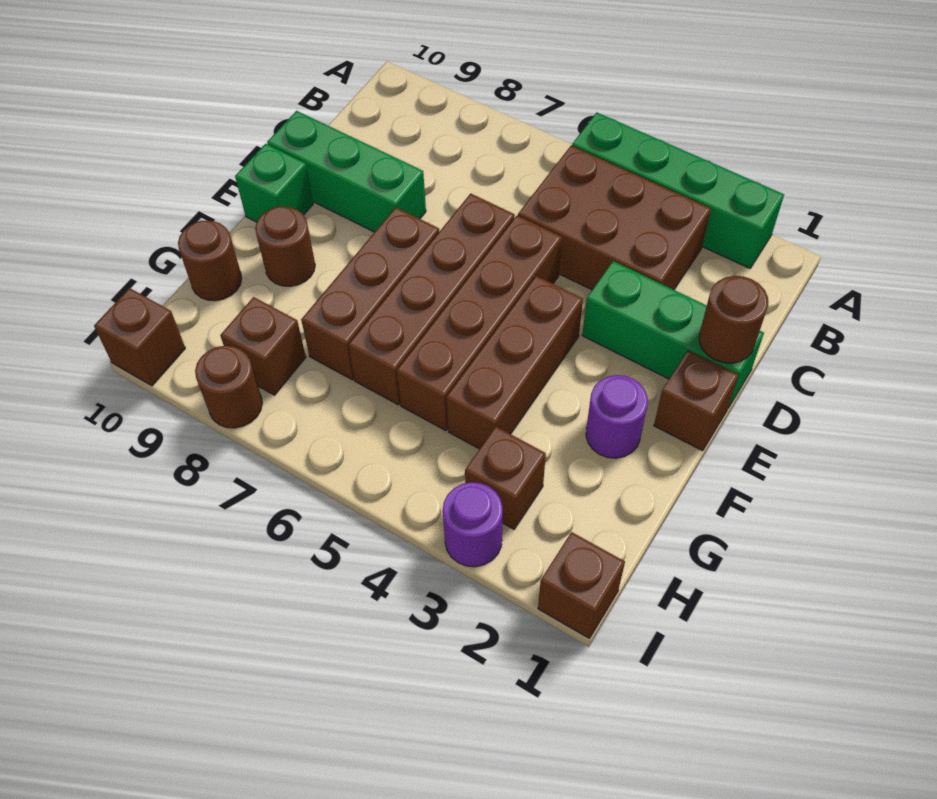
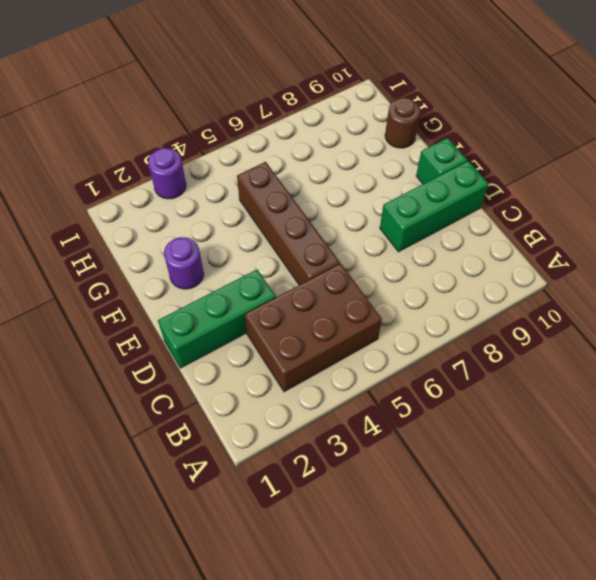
none -> green 1x4 brick [572,113,784,268]
none -> brown 1x4 brick [348,193,515,405]
none -> brown 1x1 brick [654,350,738,451]

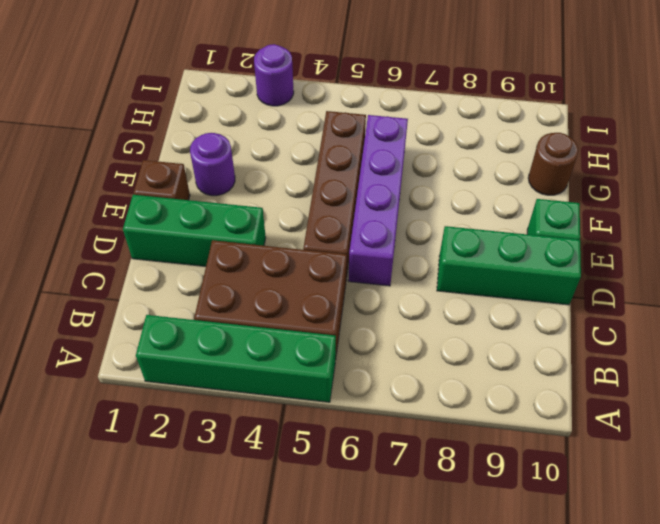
purple 1x4 brick [348,115,408,286] -> brown 1x4 brick [348,193,515,405]
none -> brown 1x3 brick [446,276,583,449]
none -> brown 1x3 brick [301,207,439,380]
none -> brown 1x1 round brick [255,207,315,286]

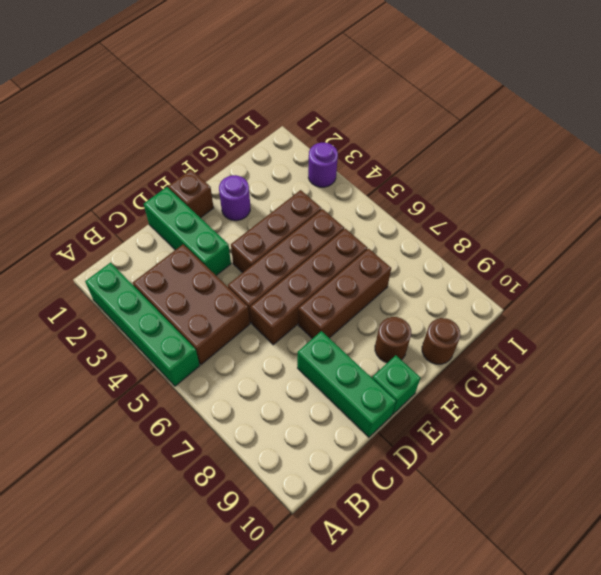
none -> brown 1x1 brick [465,427,546,529]
none -> brown 1x1 brick [220,297,306,395]
none -> brown 1x1 brick [538,532,625,638]

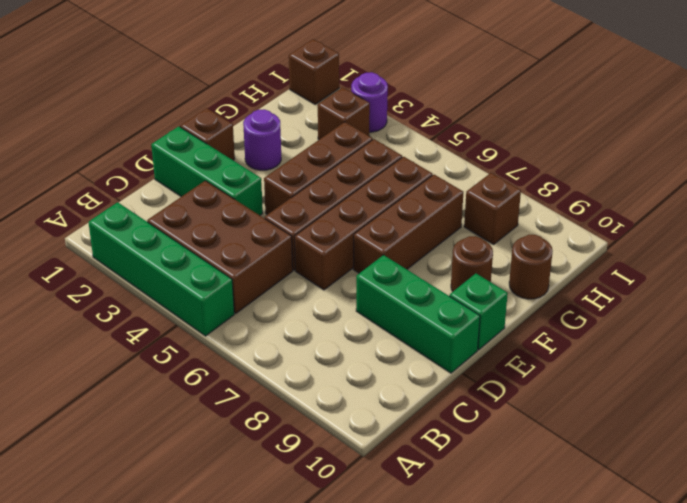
none -> brown 1x1 round brick [195,346,262,428]
none -> brown 1x1 brick [94,288,185,386]
none -> brown 1x1 round brick [699,276,768,363]

